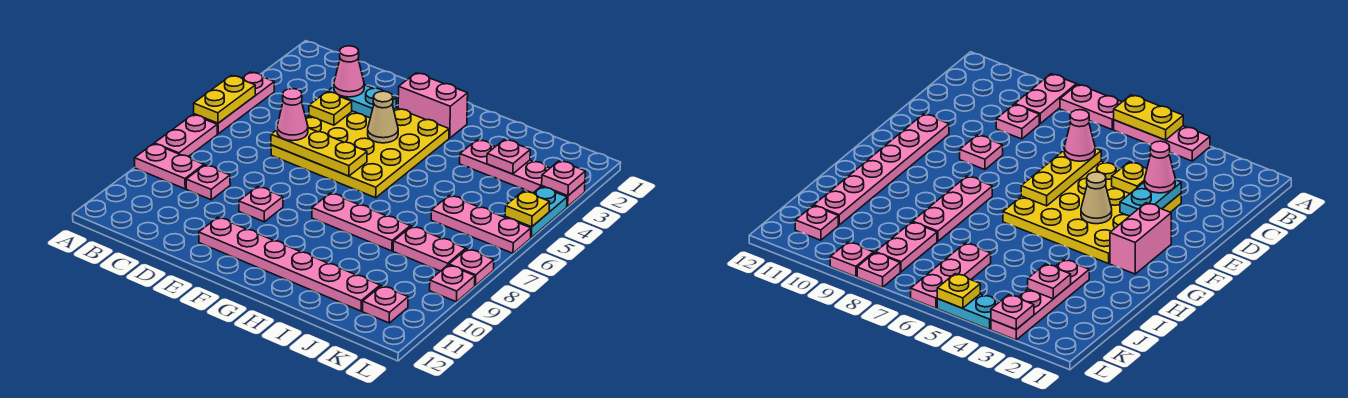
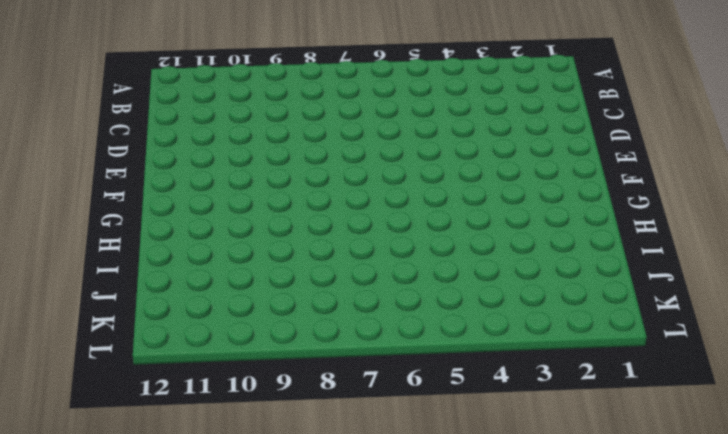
none -> pink 1x3 plate [194,72,274,134]
none -> pink 1x2 plate [155,115,217,156]
none -> pink 1x2 plate [135,144,204,189]

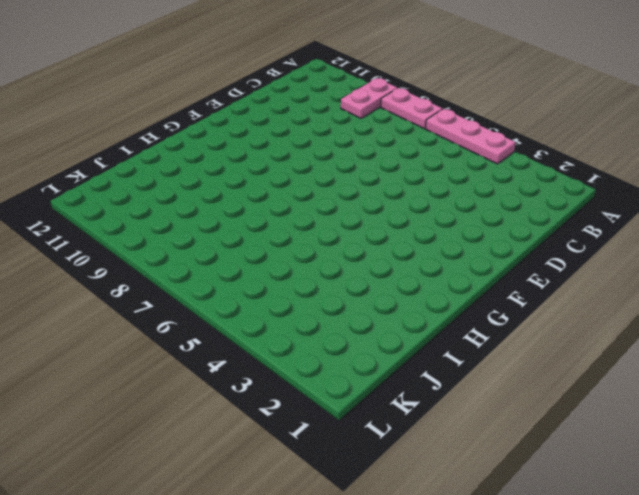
none -> pink 1x1 plate [186,165,230,200]
none -> yellow 4x4 plate [271,108,449,198]
none -> pink 1x1 plate [239,186,283,222]

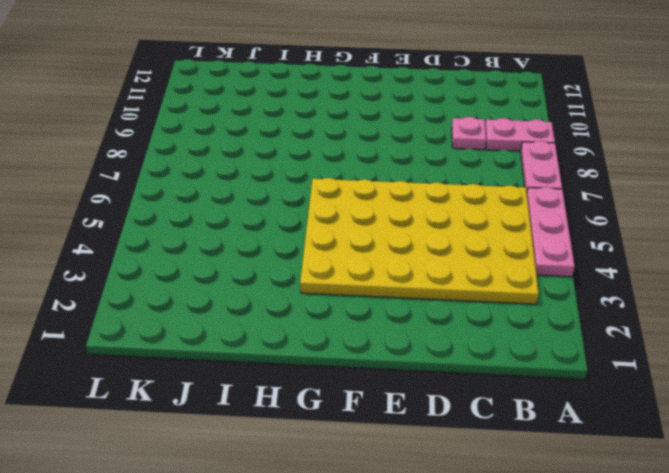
yellow 4x6 plate [300,178,539,304] -> yellow 4x4 plate [271,108,449,198]
none -> pink 1x1 plate [239,186,283,222]
none -> pink 1x6 plate [199,217,380,311]
none -> pink 1x2 brick [398,73,468,138]

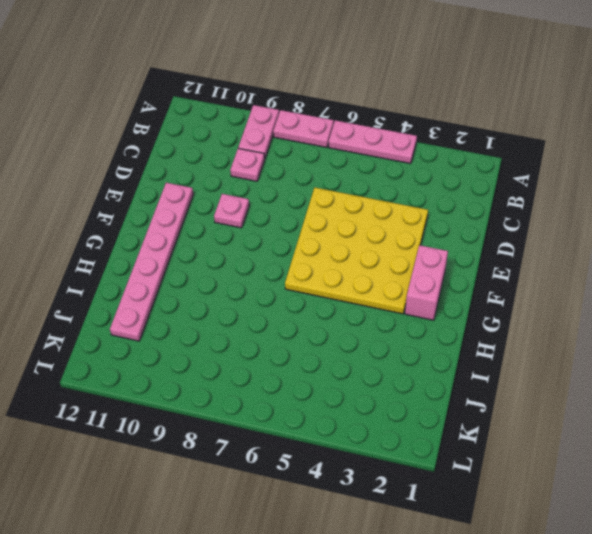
none -> pink 1x3 plate [312,193,410,251]
none -> pink 1x4 plate [460,140,585,207]
none -> pink 1x3 plate [431,195,531,253]

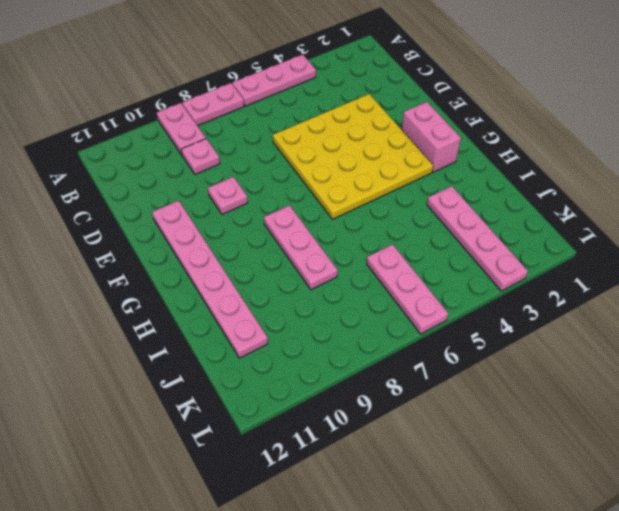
none -> pink 1x2 plate [393,226,466,271]
none -> pink 1x1 plate [363,286,408,323]
none -> cyan 1x2 plate [505,187,567,237]

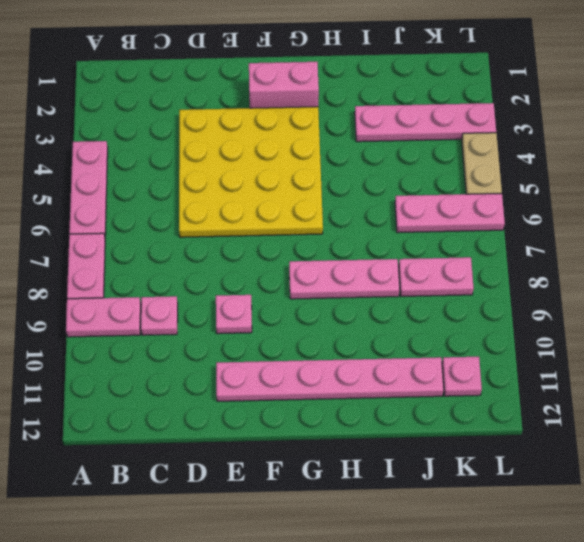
tan 1x2 plate [462,133,502,194] -> cyan 1x2 plate [505,187,567,237]
none -> pink 1x1 plate [449,249,494,285]
none -> pink 1x1 plate [430,265,475,302]
none -> yellow 1x2 plate [194,76,256,123]

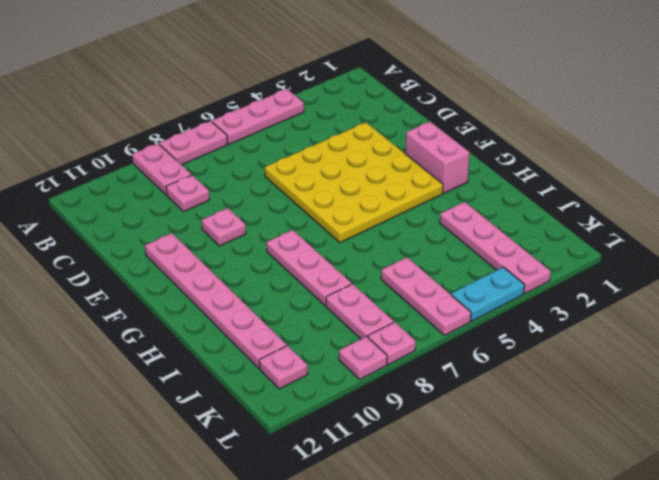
none -> yellow 1x2 plate [194,76,256,123]
none -> cyan 1x2 plate [328,85,396,118]
none -> yellow 1x1 plate [309,92,352,125]

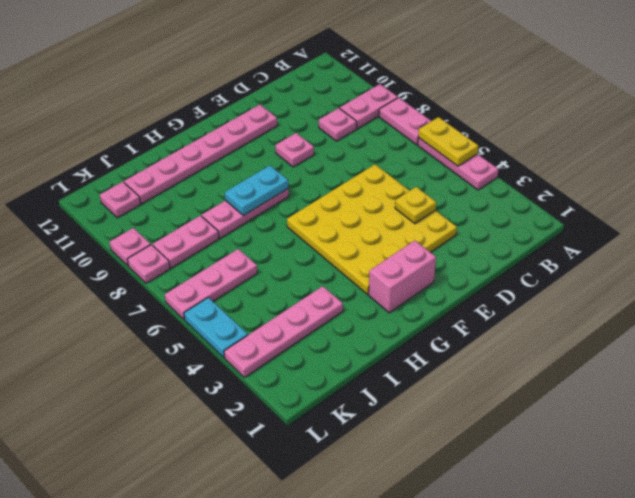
cyan 1x2 plate [225,166,288,216] -> cyan 1x2 plate moved to [328,85,396,118]
none -> yellow 1x3 plate [271,128,367,176]
none -> tan 1x1 cone [368,91,398,143]
none -> pink 1x1 plate [487,139,530,174]

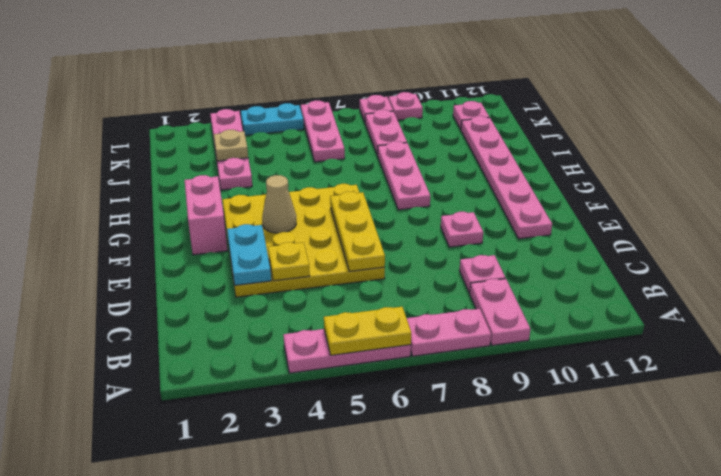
tan 1x1 plate [214,130,248,161] -> pink 1x1 plate [487,139,530,174]
none -> pink 1x1 plate [542,161,585,196]
none -> yellow 1x1 plate [505,191,550,227]
none -> pink 1x1 cone [334,46,364,97]

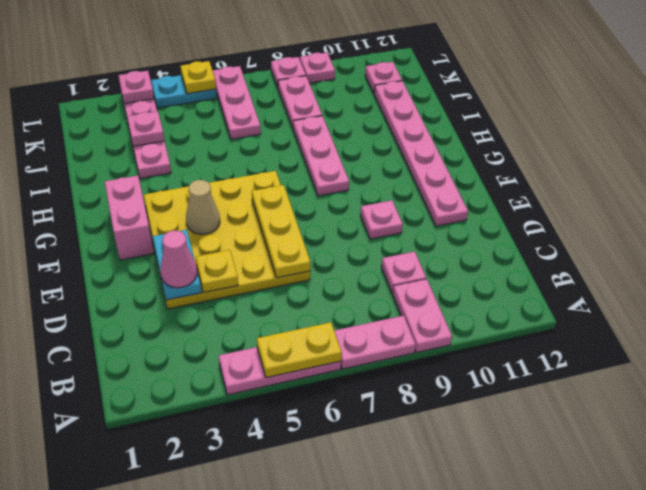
none -> pink 1x1 cone [277,89,308,141]

